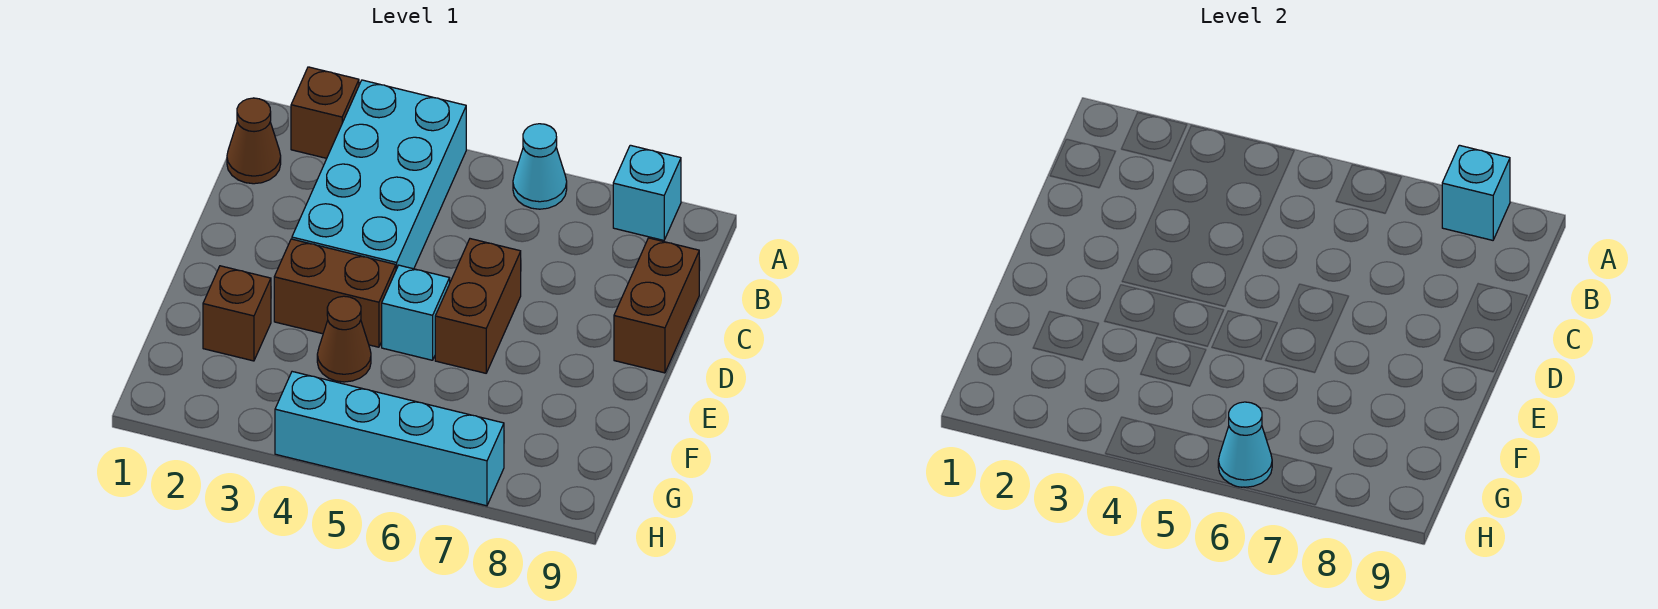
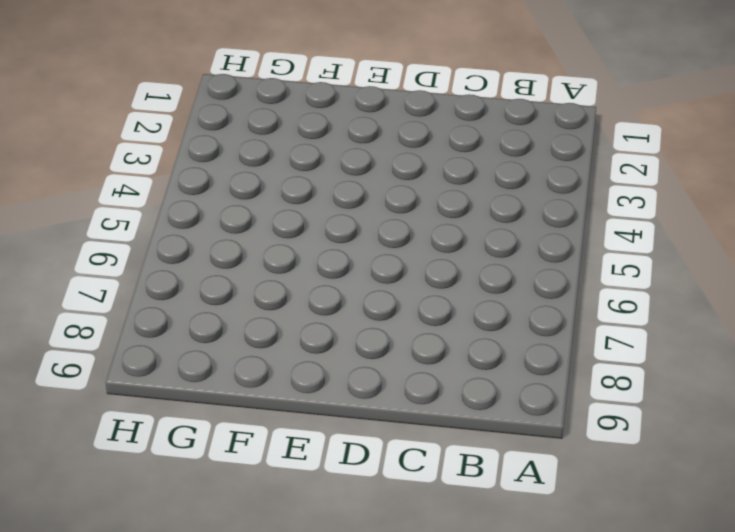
none -> brown 1x1 brick [291,67,359,158]
none -> cyan 2x4 brick [292,80,466,269]
none -> cyan 1x1 cone [513,124,567,209]

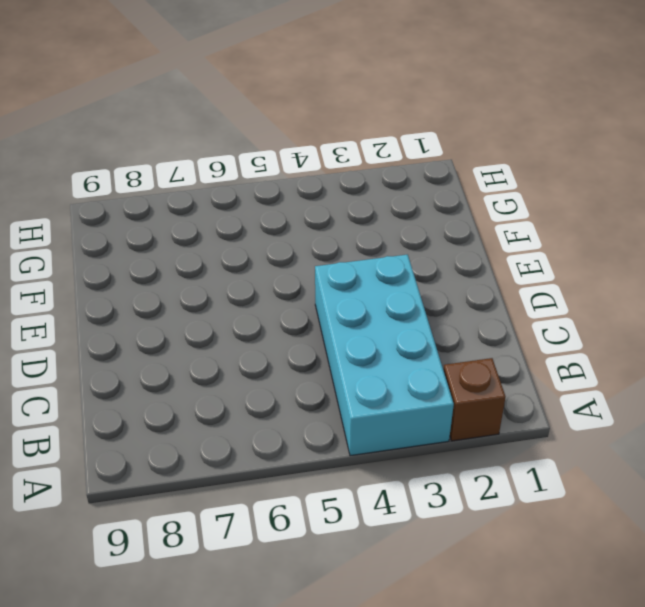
none -> cyan 1x1 cone [513,124,567,209]
none -> cyan 1x1 brick [613,145,681,240]
none -> brown 1x1 cone [227,98,281,184]

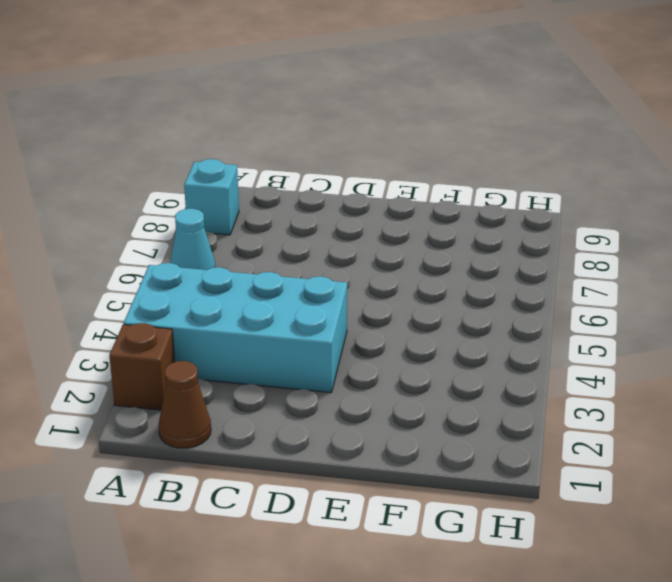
none -> brown 1x2 brick [614,238,699,373]
none -> brown 1x2 brick [435,239,521,373]
none -> brown 1x2 brick [274,239,396,347]

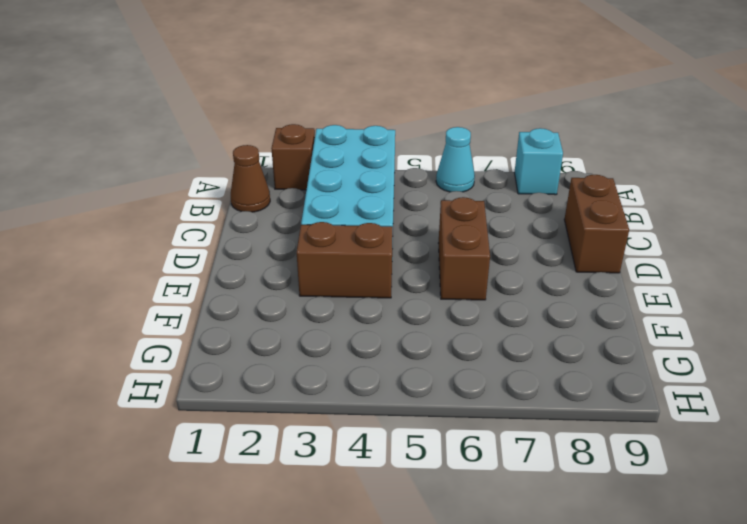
none -> cyan 1x1 brick [382,265,450,360]
none -> brown 1x1 brick [203,266,271,361]
none -> brown 1x1 cone [317,296,371,382]

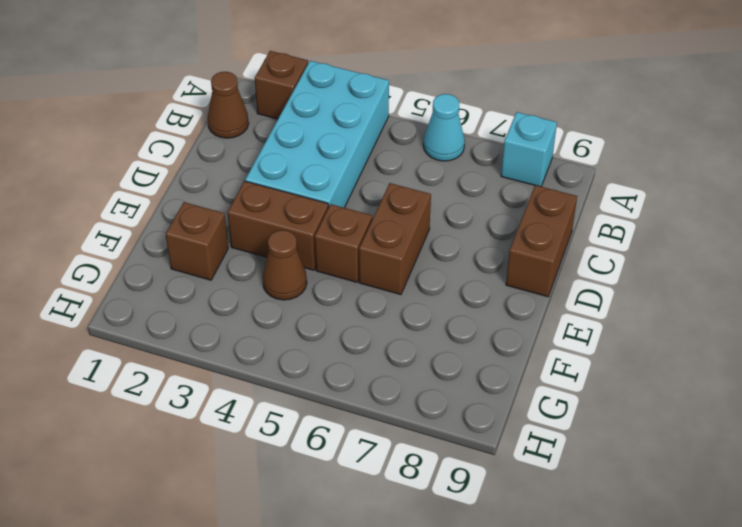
brown 1x1 brick [315,204,372,282] -> cyan 1x1 brick [382,265,450,360]
none -> cyan 1x4 brick [275,372,504,506]
none -> cyan 1x1 brick [1442,145,1510,240]
none -> cyan 1x1 cone [1218,402,1272,487]

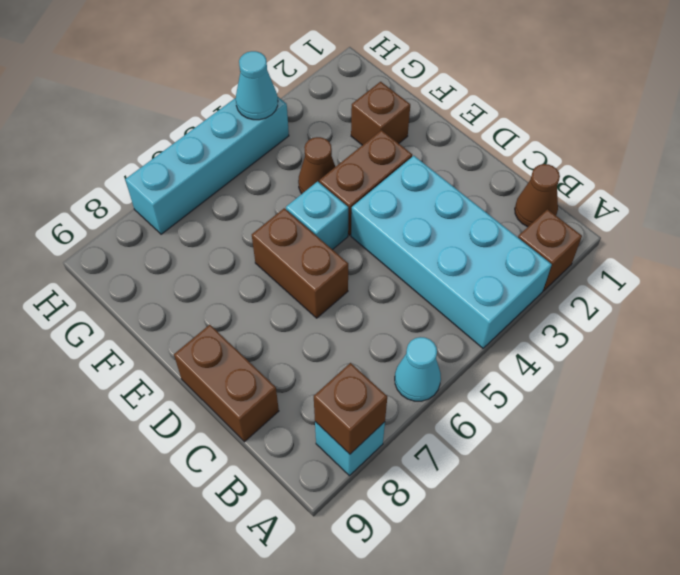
brown 1x1 brick [314,363,387,454] -> cyan 1x1 brick [1442,145,1510,240]
cyan 1x1 cone [236,51,278,120] -> cyan 1x1 cone moved to [1218,402,1272,487]

